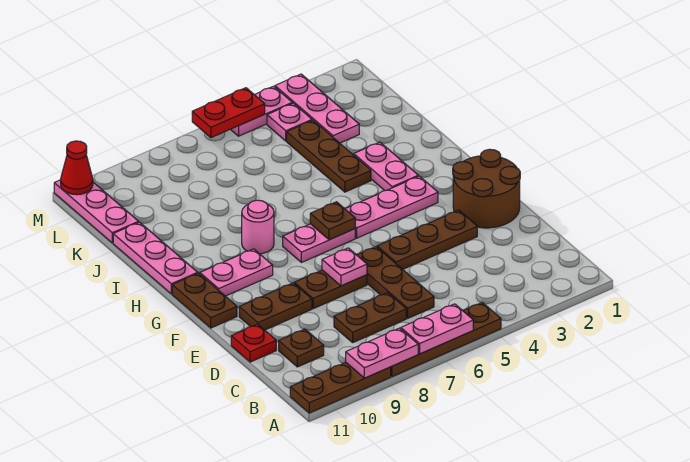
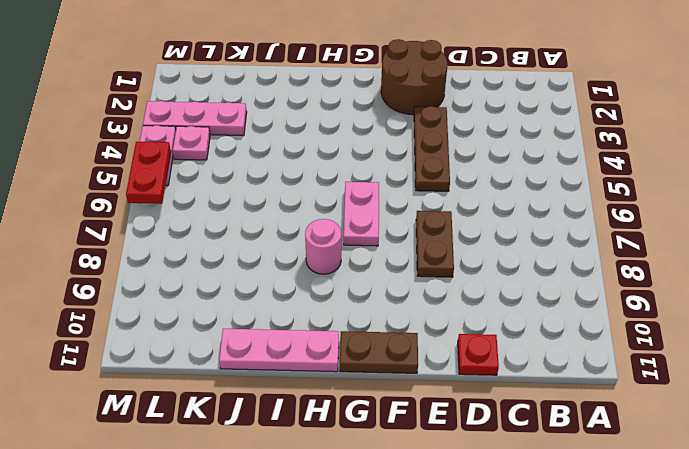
none -> brown 1x4 plate [391,303,501,377]
none -> brown 1x3 plate [290,362,391,413]
none -> brown 1x3 plate [357,247,434,318]

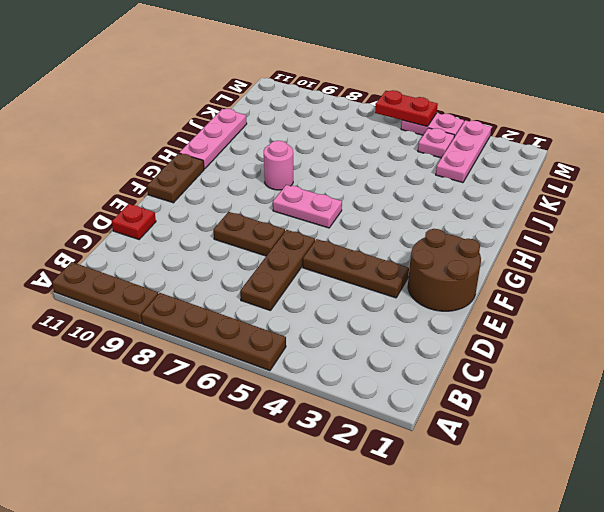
none -> brown 1x2 plate [334,293,406,342]
none -> brown 1x1 plate [279,329,324,367]
none -> brown 1x2 plate [239,283,312,330]

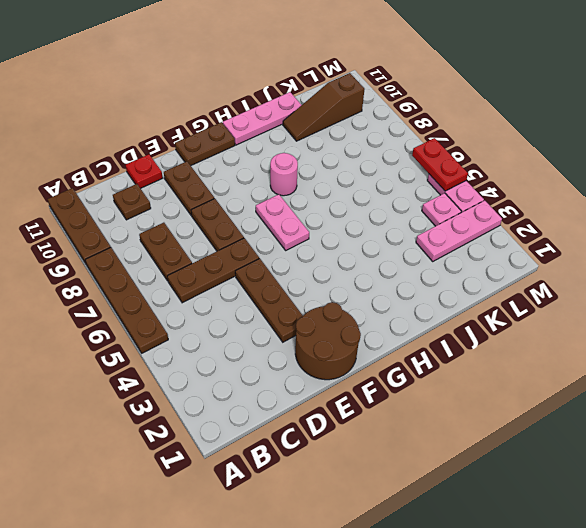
brown 1x3 slope [283,73,364,141] -> none
none -> pink 1x3 plate [346,176,438,238]
none -> pink 1x2 plate [200,249,273,296]
none -> pink 1x2 plate [354,142,418,191]

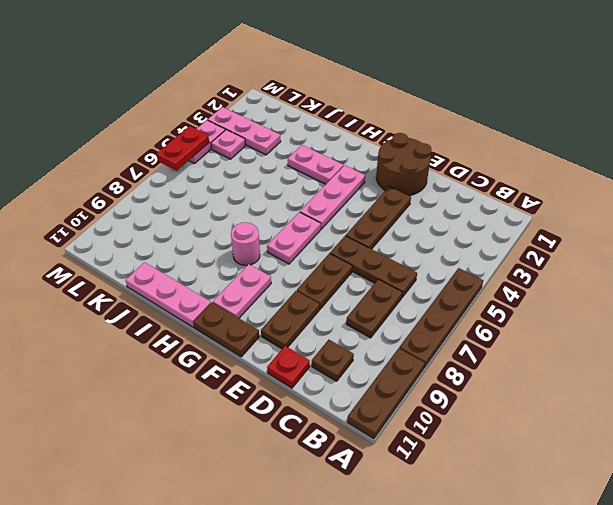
none -> brown 1x3 plate [287,120,371,192]
none -> pink 1x3 plate [54,180,139,243]
none -> pink 1x2 plate [401,304,473,354]

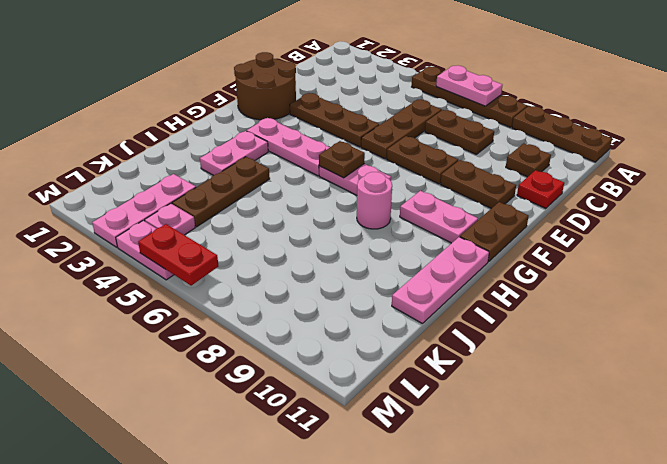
none -> pink 1x3 plate [54,180,139,243]
none -> pink 1x2 plate [346,328,418,378]
none -> pink 1x1 plate [322,248,367,286]

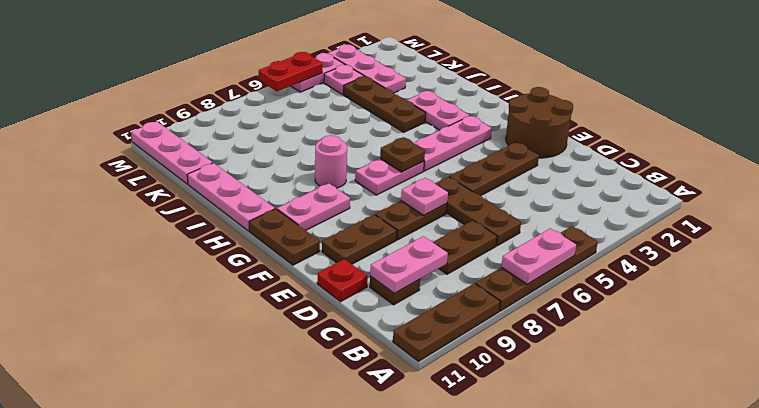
pink 1x2 plate [370,236,448,293] -> pink 1x2 plate moved to [346,328,418,378]
none -> red 1x1 cone [61,141,93,195]

